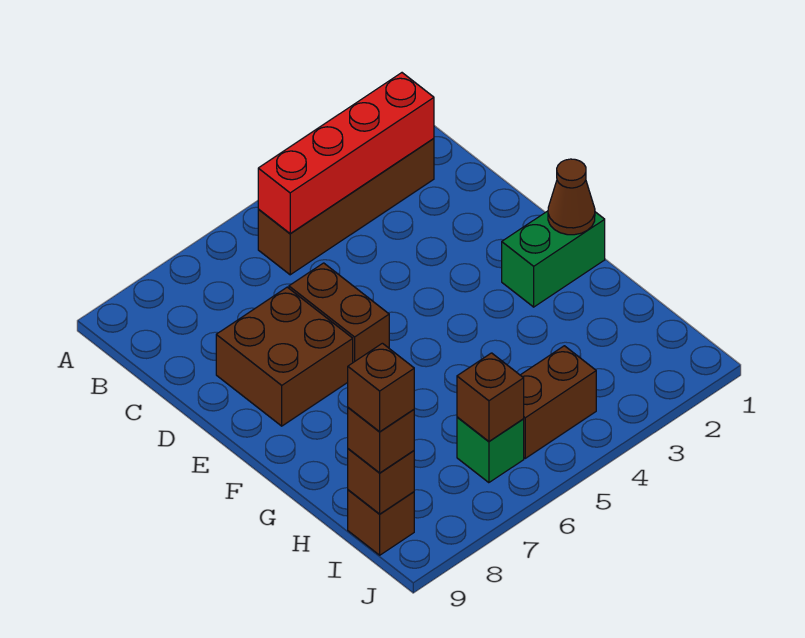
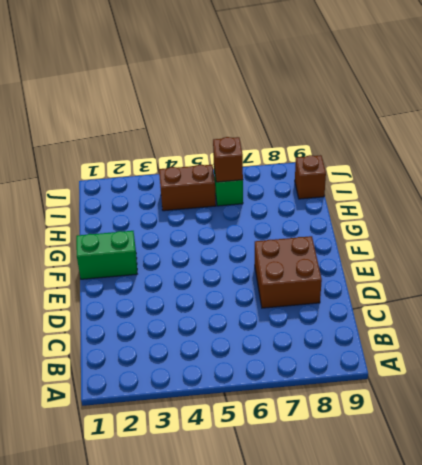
none -> brown 1x4 brick [258,139,434,275]
none -> brown 1x2 brick [289,263,389,362]
none -> red 1x4 brick [258,73,434,234]

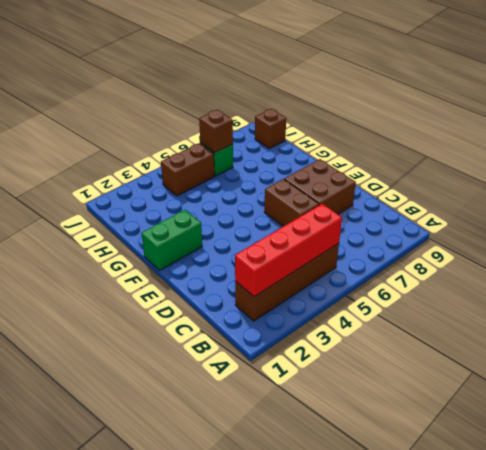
none -> brown 1x1 cone [548,159,595,235]
none -> brown 1x1 brick [348,449,414,514]
none -> brown 1x1 brick [348,408,414,473]

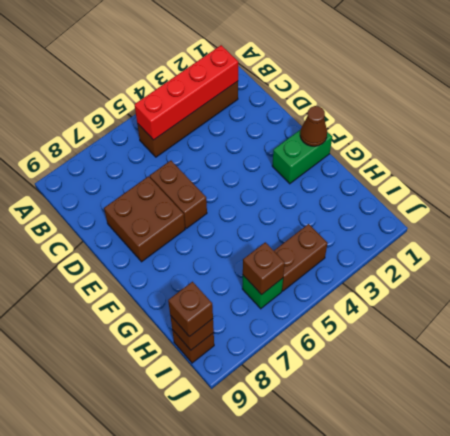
none -> brown 1x1 brick [348,343,414,432]

